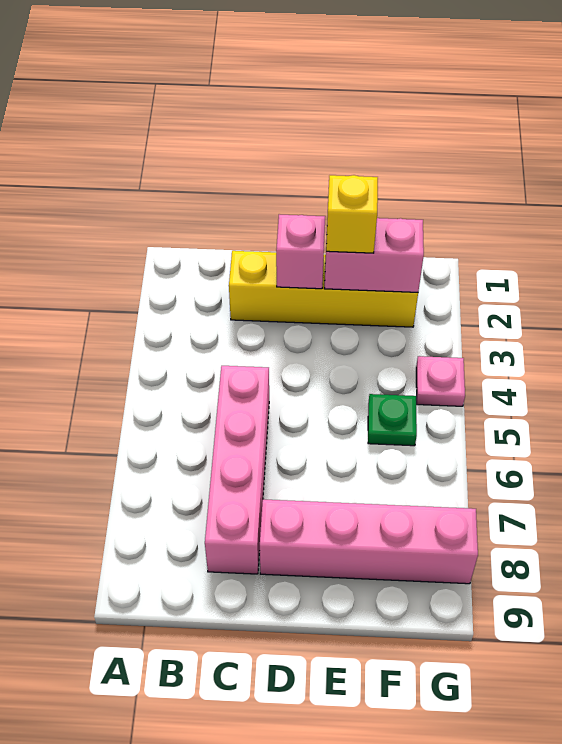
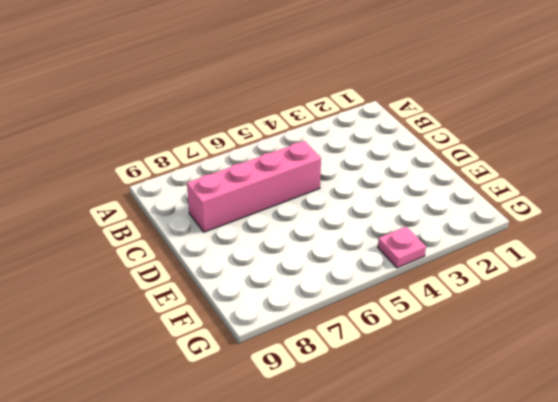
none -> yellow 1x4 brick [229,251,418,327]
none -> pink 1x4 brick [260,499,478,584]

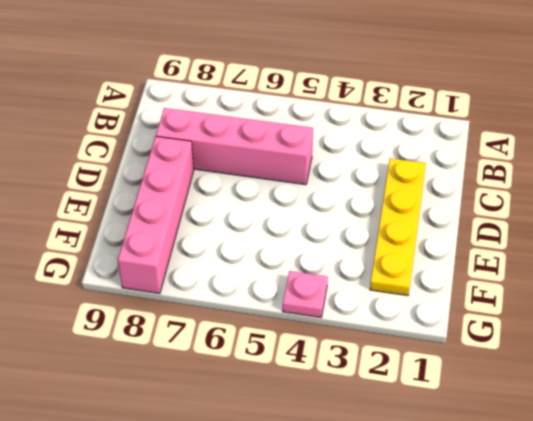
yellow 1x4 plate [370,158,426,296] -> yellow 1x4 brick [229,251,418,327]
none -> green 1x1 plate [368,394,417,446]
none -> pink 1x1 brick [276,214,325,289]

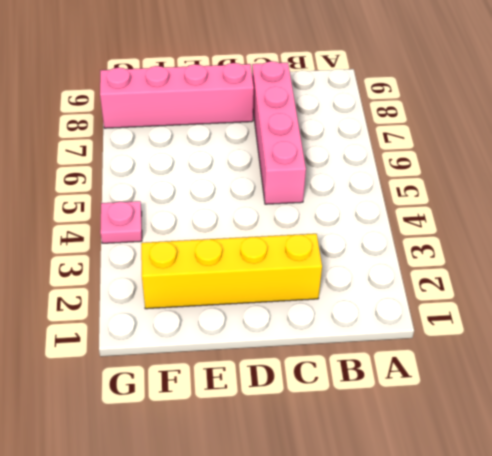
none -> green 1x1 plate [368,394,417,446]
none -> pink 1x1 brick [276,214,325,289]

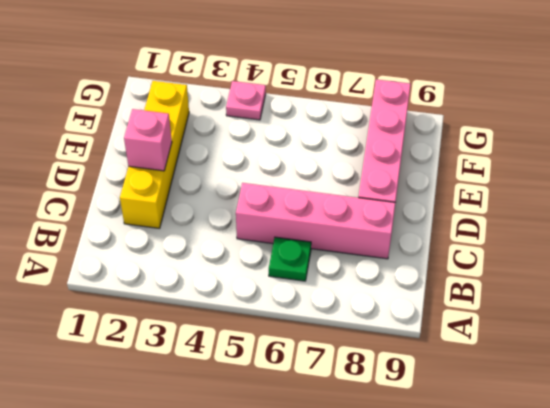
green 1x1 plate [269,237,311,281] -> green 1x1 plate moved to [368,394,417,446]
none -> pink 1x2 brick [325,218,424,292]
none -> yellow 1x1 brick [326,175,378,253]

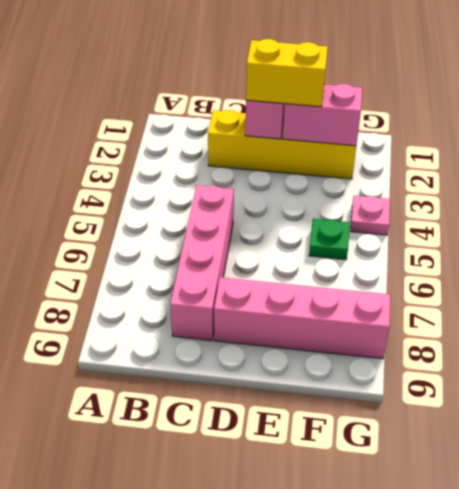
yellow 1x2 brick [246,39,328,107] -> yellow 1x1 brick [326,175,378,253]

